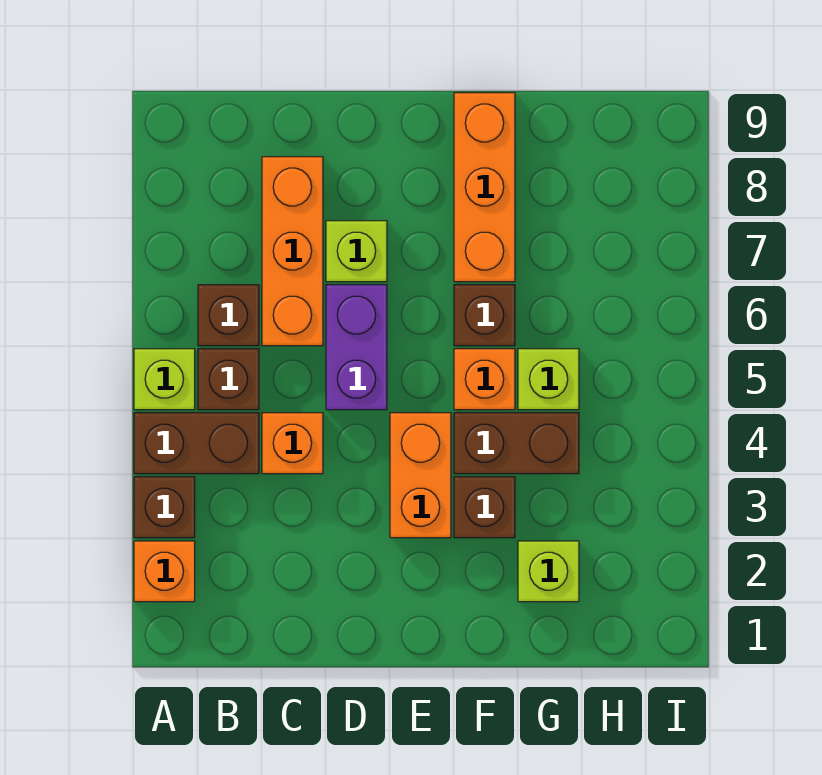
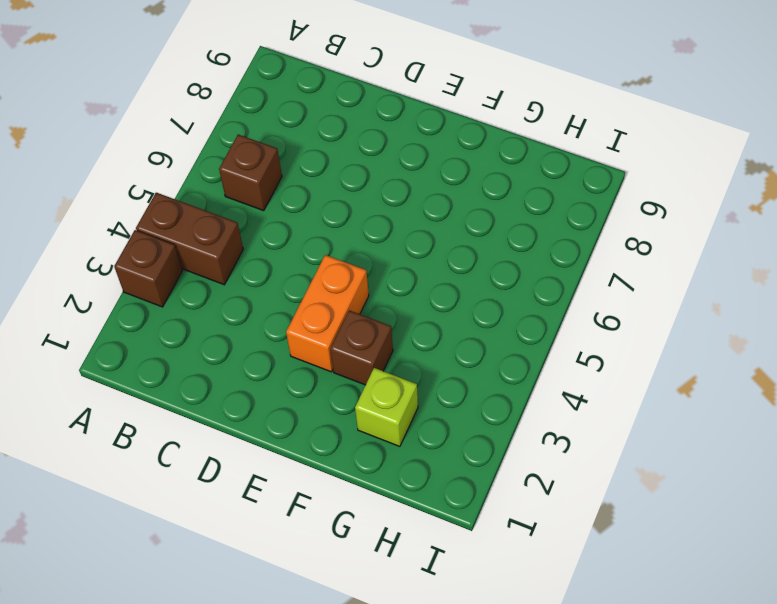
none -> orange 1x1 brick [134,541,195,602]
none -> lime 1x1 brick [134,349,195,410]
none -> brown 1x1 brick [198,349,259,410]

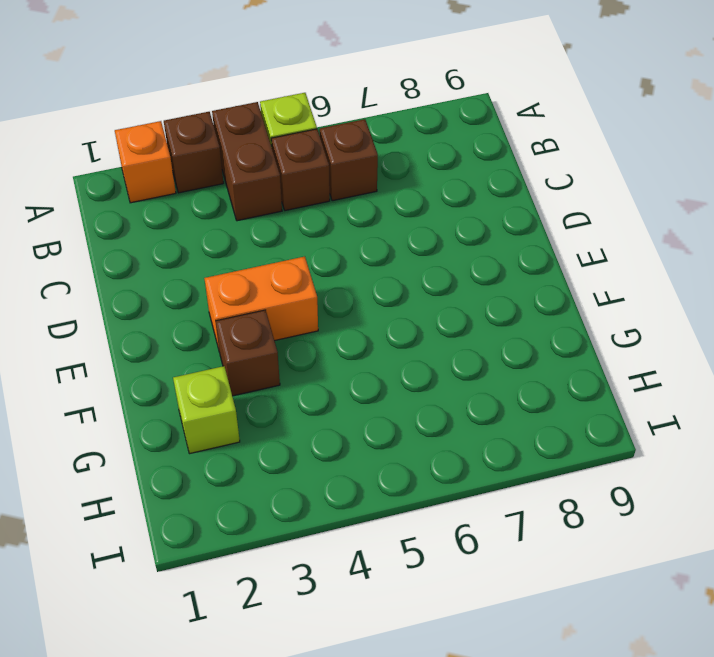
none -> orange 1x1 brick [262,413,323,474]
none -> orange 1x3 brick [262,157,323,346]
none -> purple 1x2 brick [326,285,387,410]

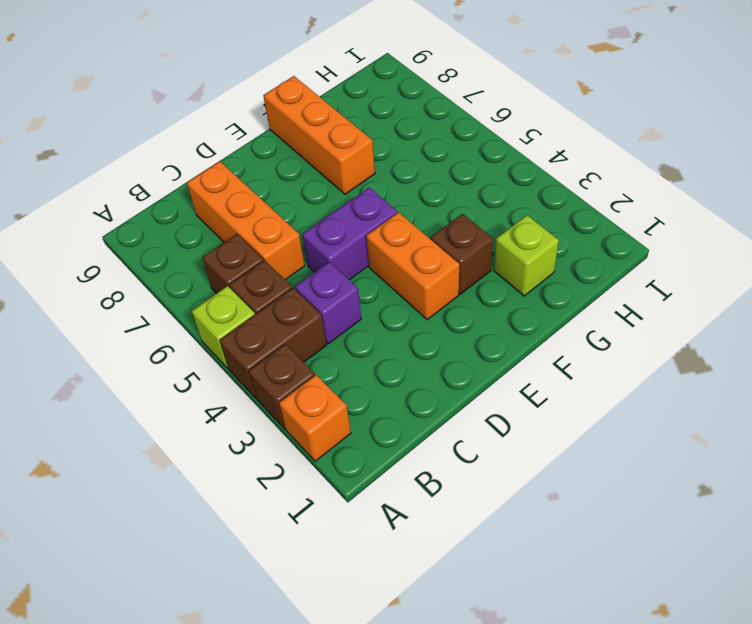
purple 1x1 brick [295,262,361,344] -> orange 1x1 brick [262,413,323,474]
purple 1x2 brick [302,188,397,280] -> purple 1x2 brick turned to [326,285,387,410]
none -> lime 1x1 brick [326,221,387,282]
none -> brown 1x2 brick [454,413,579,474]
none -> orange 1x1 brick [454,349,515,410]

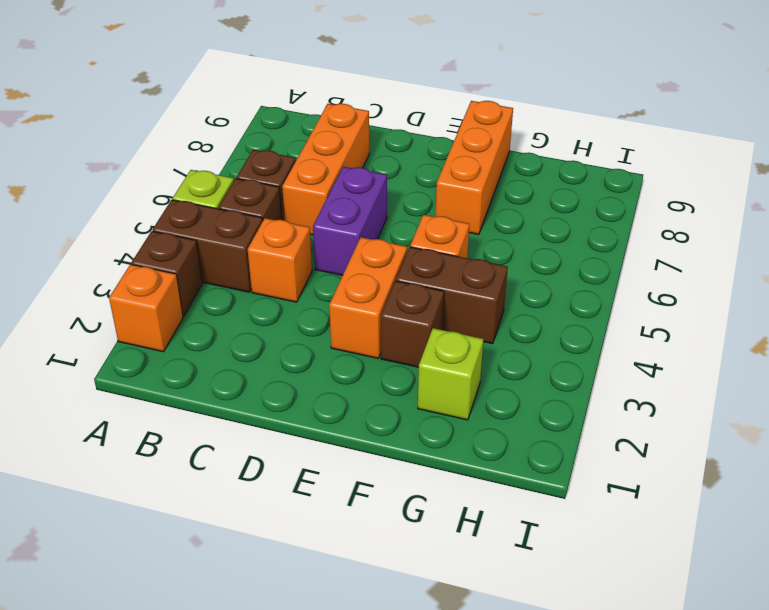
none -> lime 1x1 brick [326,221,387,282]
none -> brown 1x1 brick [454,285,515,346]
none -> lime 1x1 brick [518,349,579,410]

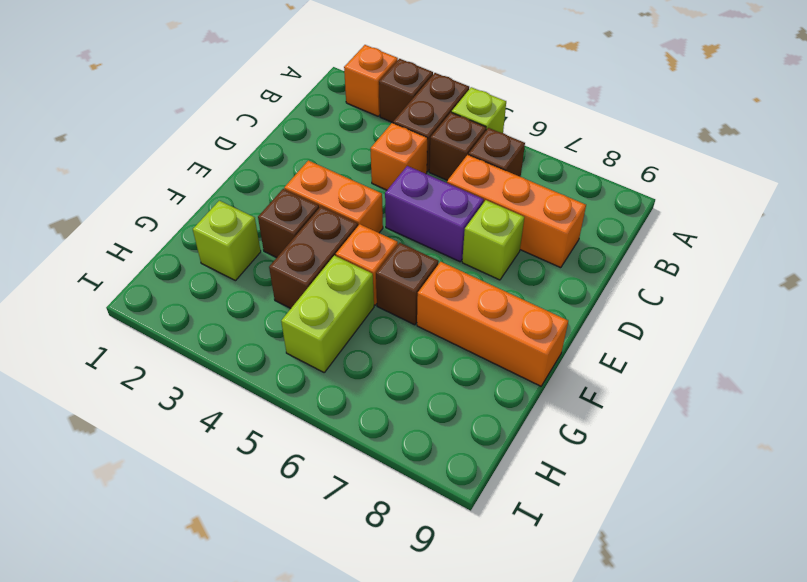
lime 1x2 brick [281,255,374,372] -> lime 1x1 brick [518,349,579,410]

